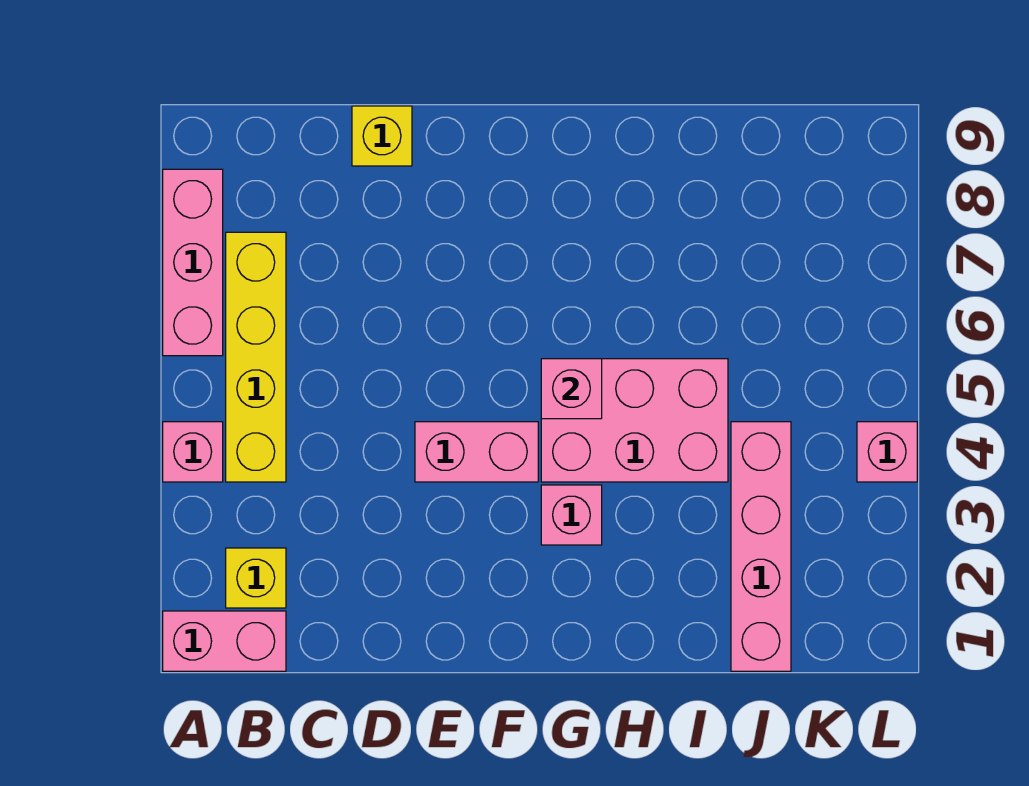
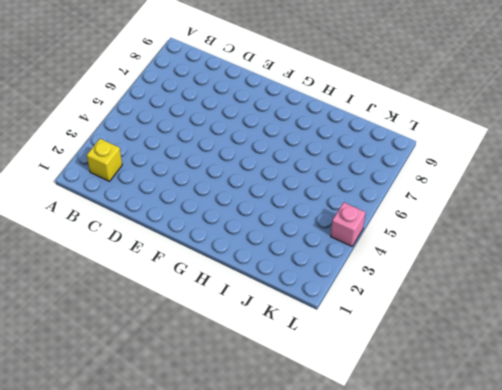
none -> pink 1x2 brick [163,611,286,671]
none -> pink 1x1 brick [163,422,223,482]
none -> pink 1x3 brick [163,169,223,356]

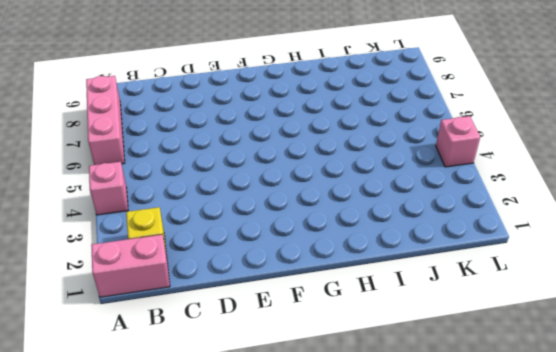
none -> yellow 1x4 brick [226,232,286,482]
none -> yellow 1x1 brick [352,106,412,166]
none -> pink 1x2 brick [415,422,538,482]

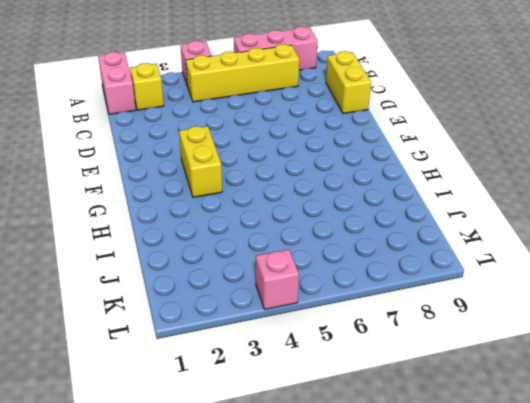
yellow 1x2 brick [326,51,371,114] -> yellow 1x1 brick [352,106,412,166]
yellow 1x2 brick [179,126,222,197] -> pink 1x1 brick [541,485,602,545]
none -> pink 1x2 brick [415,422,538,482]
none -> pink 2x3 brick [541,359,728,482]
none -> pink 1x4 brick [731,422,791,671]

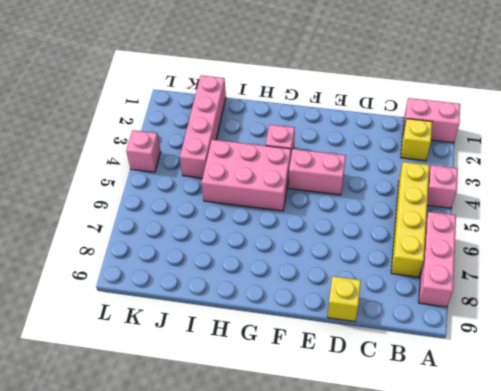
none -> pink 1x1 brick [541,359,602,419]

